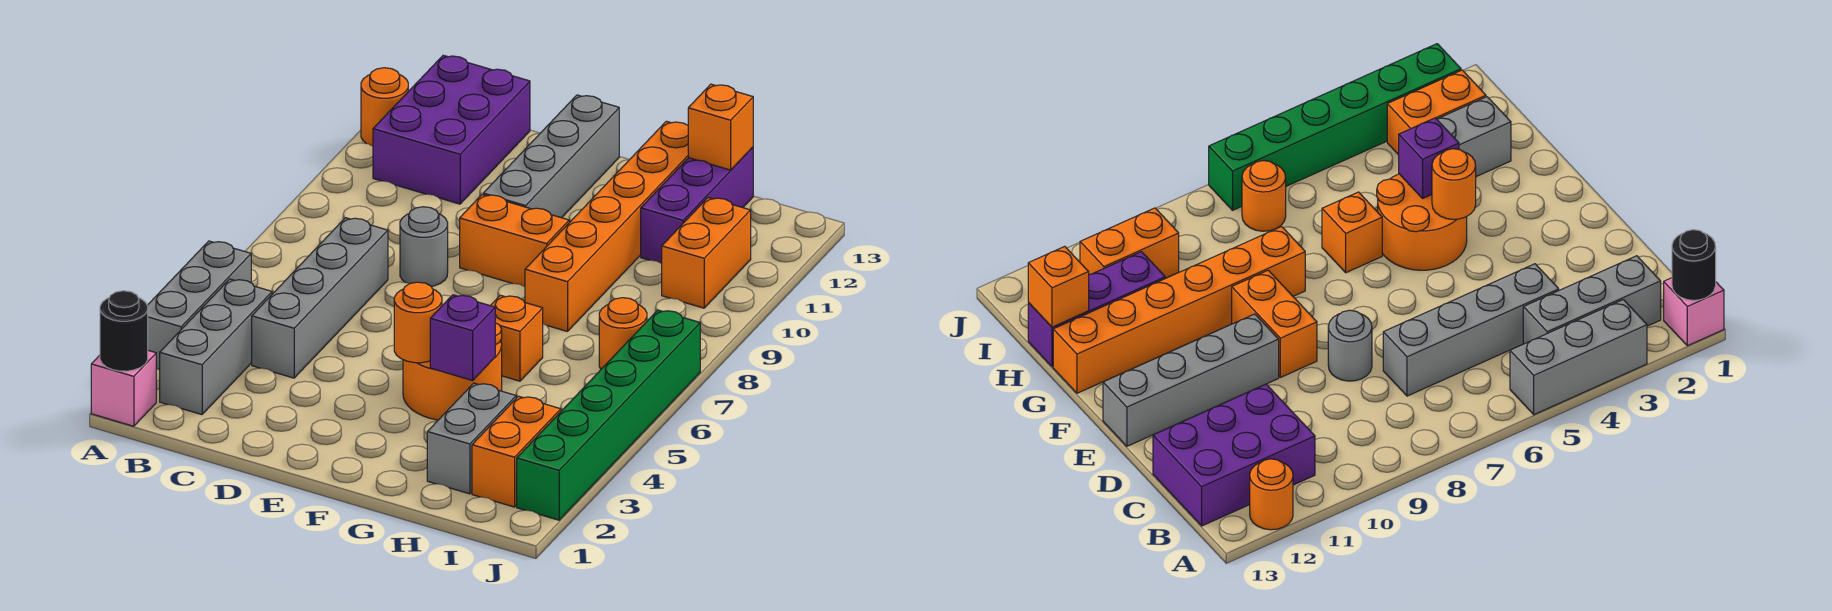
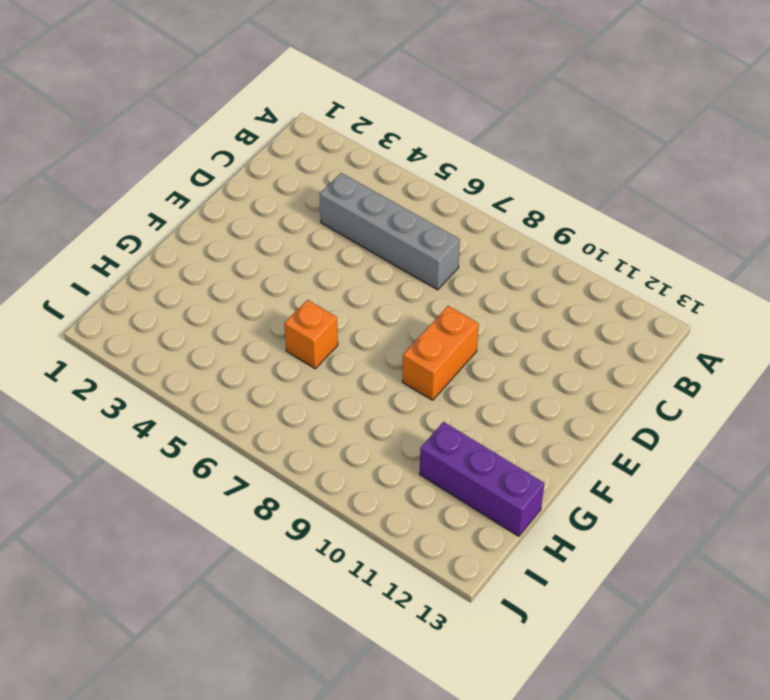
none -> pink 1x1 brick [91,351,156,426]
none -> grey 1x3 brick [147,241,251,370]
none -> orange 1x1 round brick [361,68,408,146]

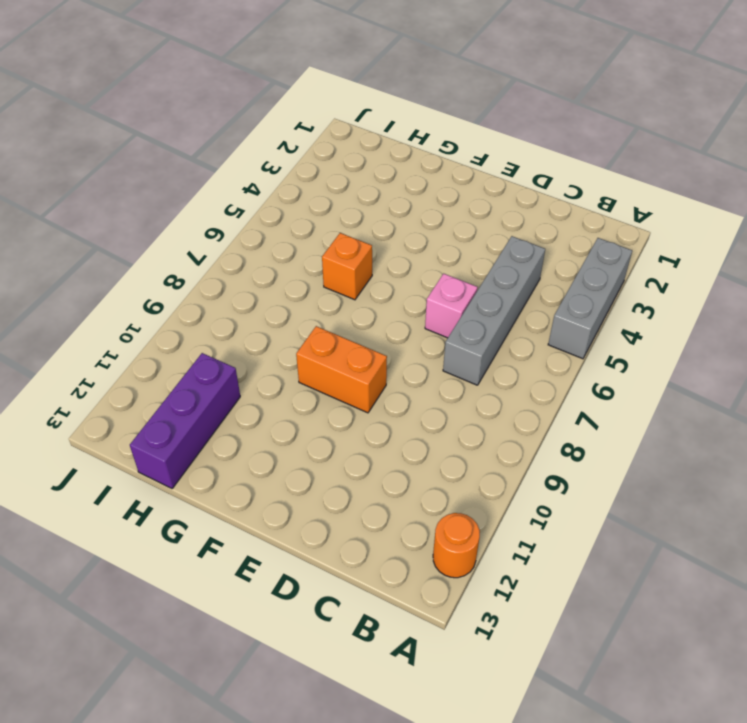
pink 1x1 brick [425,274,478,338] -> pink 1x1 brick moved to [91,351,156,426]
none -> grey 1x3 brick [160,279,272,415]
none -> purple 2x3 brick [373,55,530,204]
none -> grey 1x1 round brick [400,207,448,286]

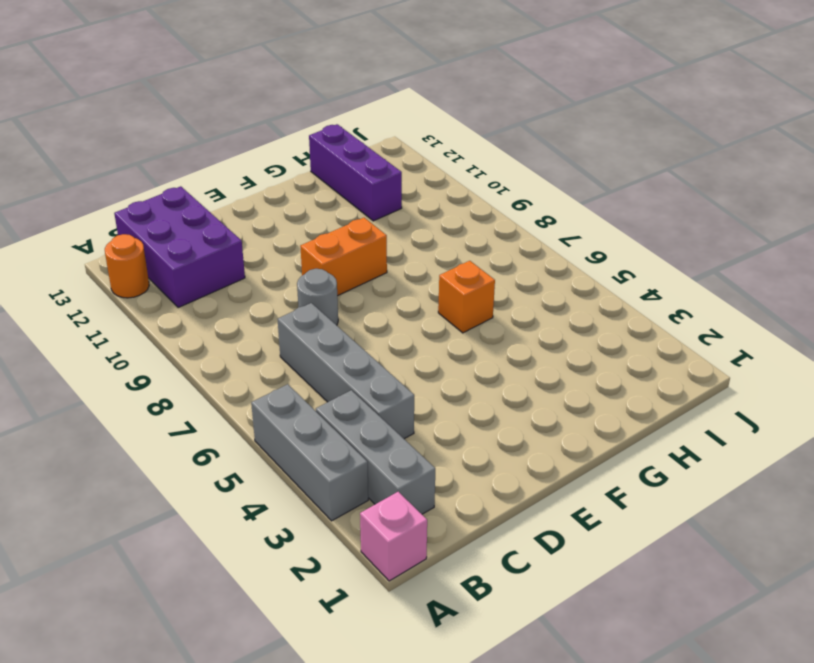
none -> grey 1x4 brick [483,95,619,218]
none -> orange 2x2 round brick [403,323,502,420]
none -> orange 1x6 brick [525,121,688,332]

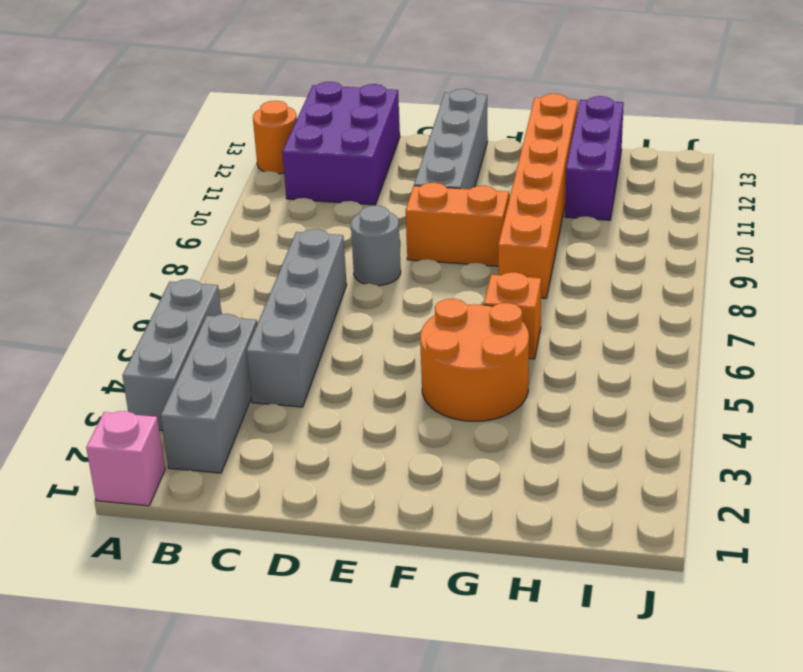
none -> grey 1x2 brick [427,383,516,494]
none -> orange 1x2 brick [472,396,561,507]
none -> orange 1x1 round brick [599,298,647,369]

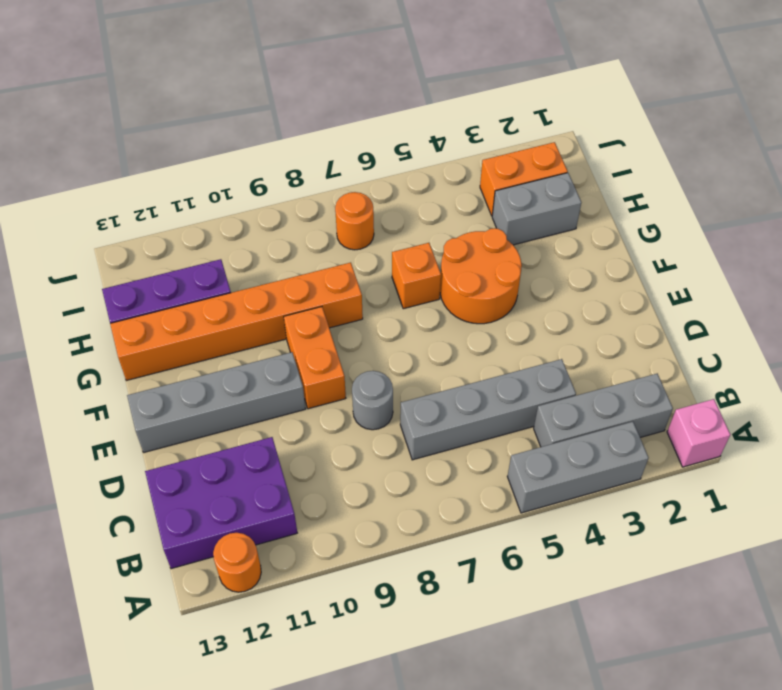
none -> orange 1x2 brick [662,198,751,308]
none -> green 1x6 brick [517,310,700,520]
none -> black 1x1 round brick [100,291,148,371]

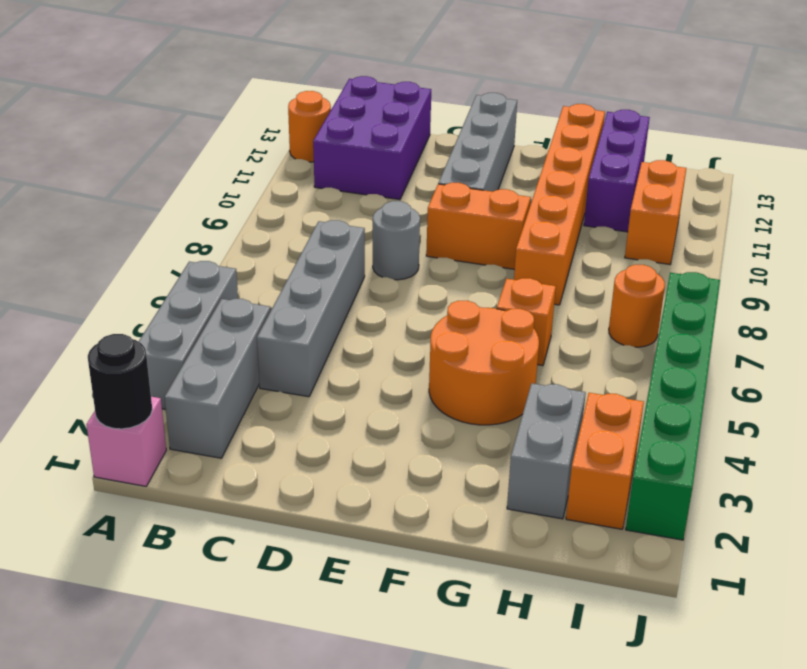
none -> orange 1x1 round brick [394,282,442,363]
none -> purple 1x1 brick [430,295,495,381]
none -> orange 1x1 brick [688,84,753,170]

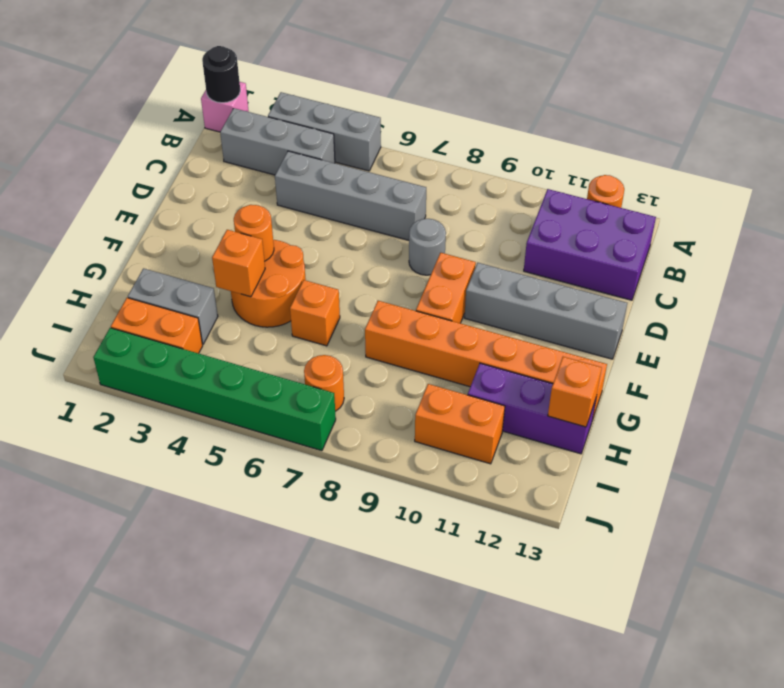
orange 1x1 brick [212,230,265,297] -> purple 1x1 brick [430,295,495,381]

